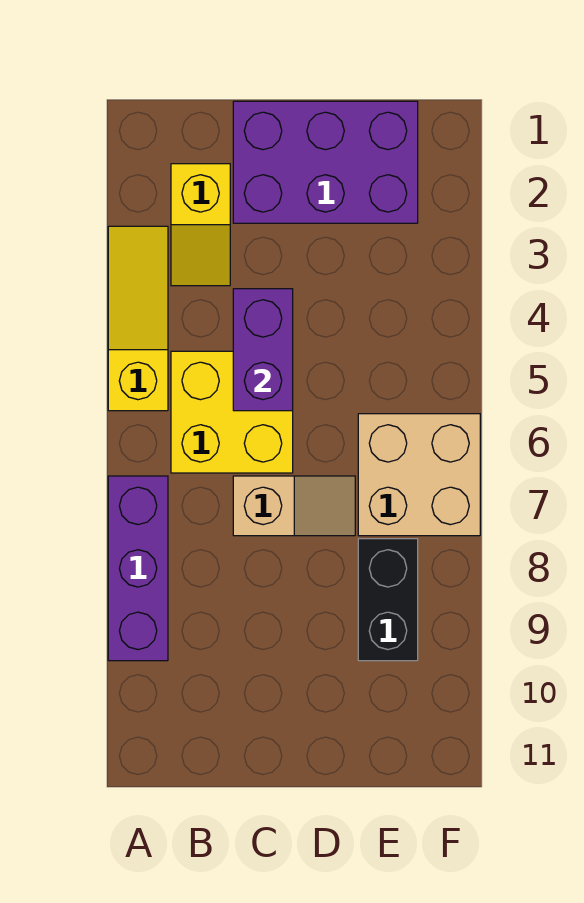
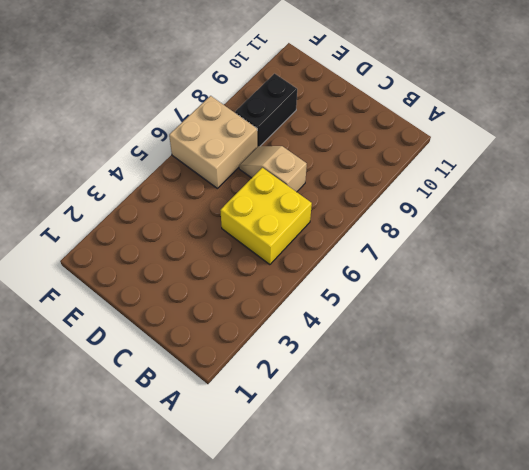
none -> yellow 1x3 slope [108,226,168,411]
none -> purple 1x3 brick [108,476,168,661]

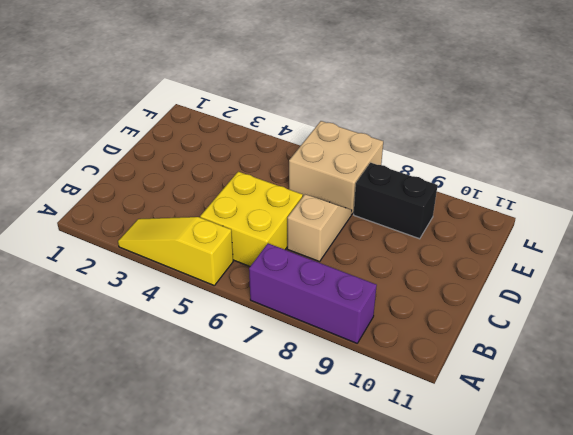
none -> yellow 1x2 slope [171,164,230,286]
none -> purple 2x3 brick [233,101,418,223]

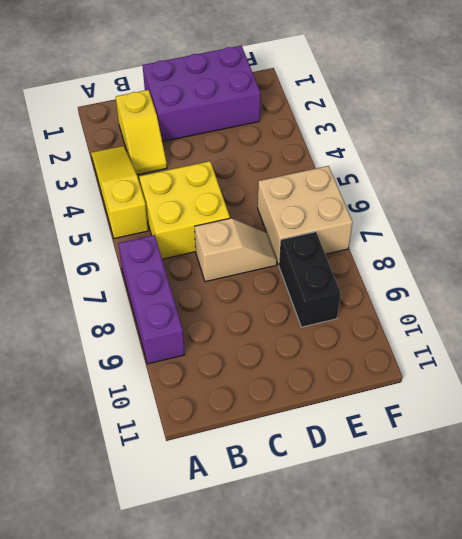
none -> purple 1x2 brick [233,289,293,411]

